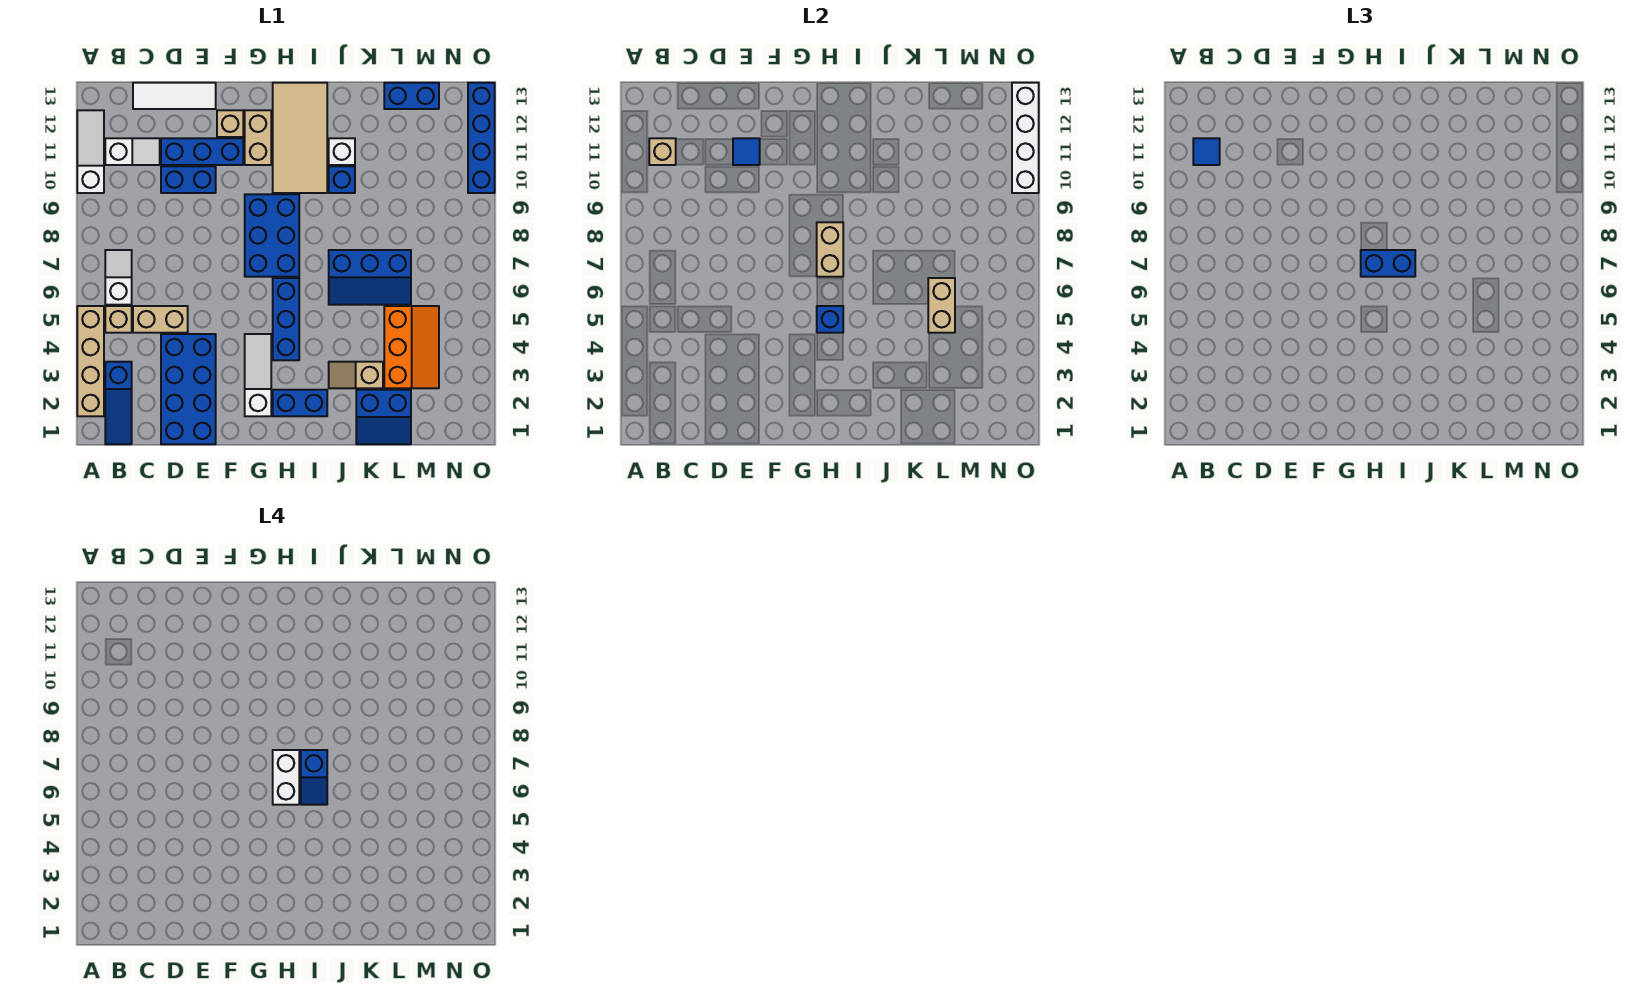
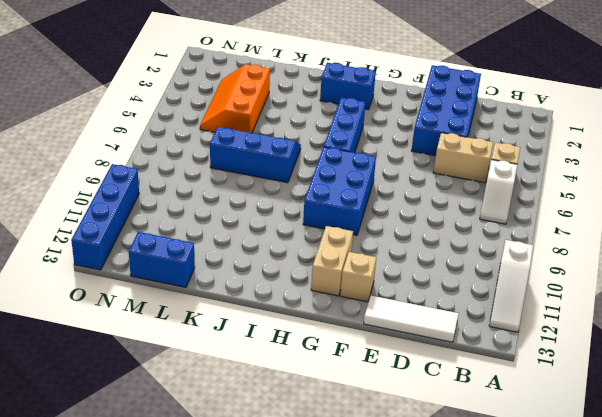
none -> tan 1x4 brick [77,306,104,416]
none -> blue 1x3 slope [105,362,132,444]
none -> white 1x2 slope [105,138,160,165]
none -> blue 1x2 brick [161,166,216,193]

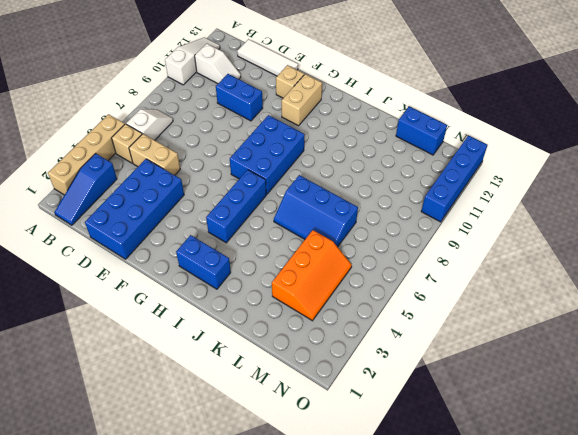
none -> blue 1x3 brick [161,138,243,165]
none -> white 1x3 slope [245,334,271,416]
none -> tan 2x4 tile [273,83,327,193]
none -> tan 1x2 slope [329,362,383,388]

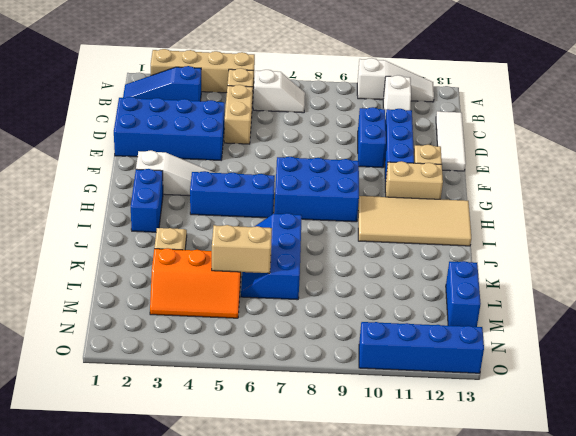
none -> blue 1x1 brick [329,166,355,193]
none -> white 1x1 brick [329,138,355,165]
none -> blue 2x2 slope [356,390,411,444]
none -> tan 1x1 brick [649,138,676,165]

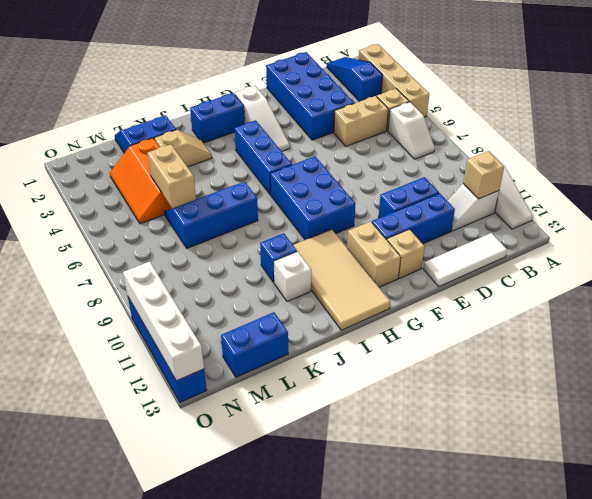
none -> blue 1x1 tile [733,138,760,165]
none -> blue 1x1 brick [817,306,843,333]
none -> tan 1x2 brick [817,222,843,277]
none -> blue 1x1 tile [1193,138,1220,165]

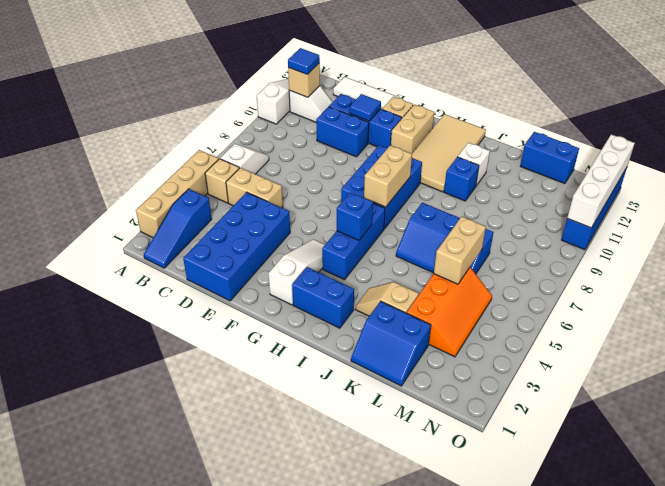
none -> blue 1x2 brick [1361,250,1415,277]
none -> white 1x2 brick [273,750,299,805]
none -> blue 1x2 slope [301,750,327,805]

